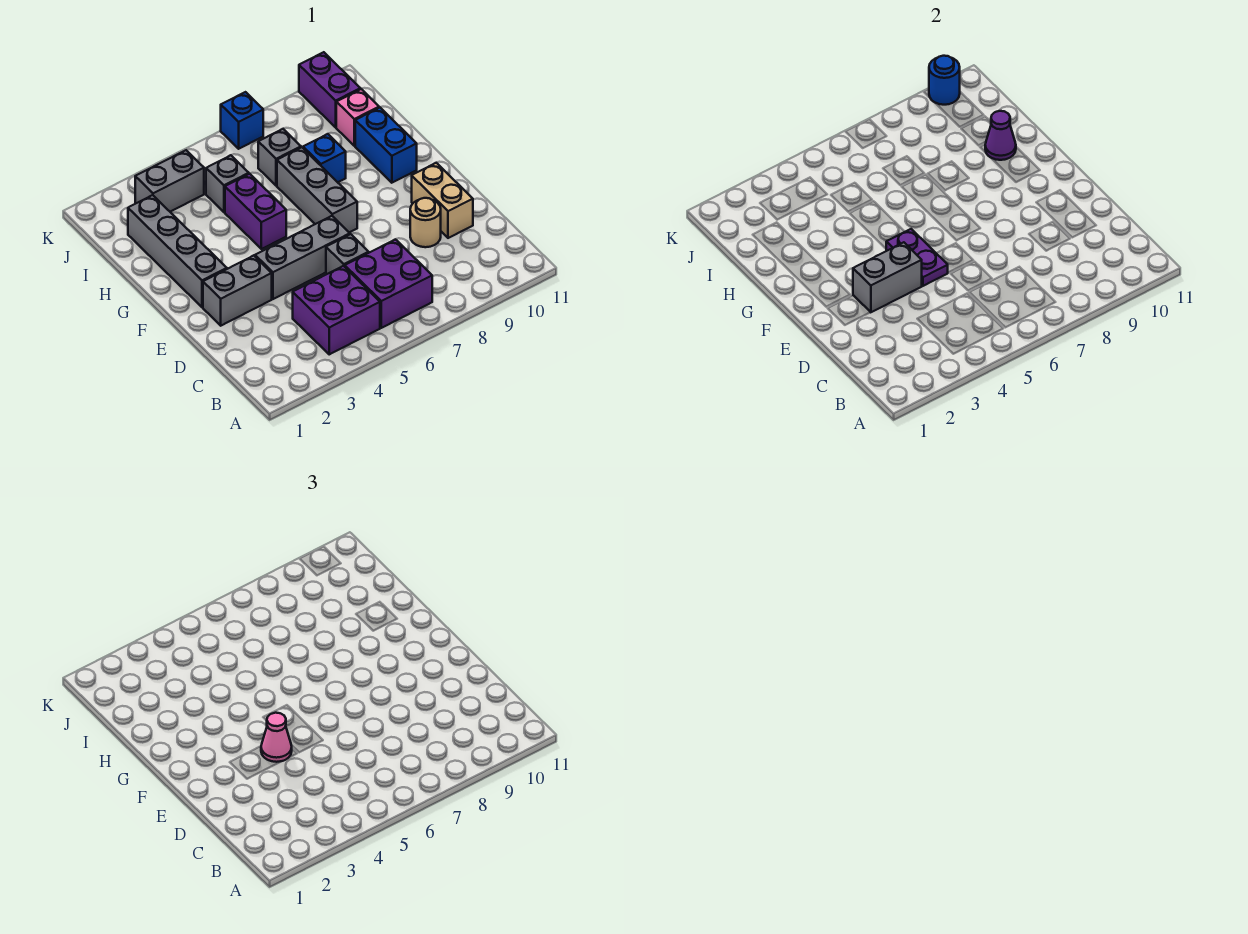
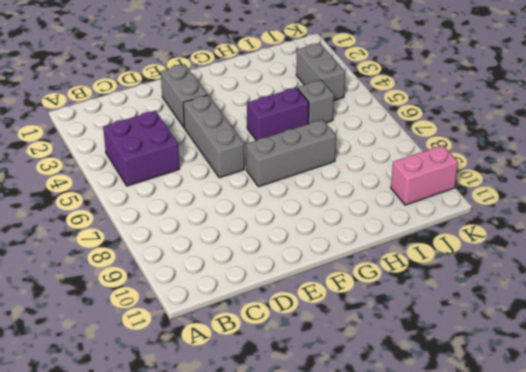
pink 1x2 brick [391,145,458,205] -> purple 1x2 brick [299,52,360,127]
none -> purple 2x2 brick [345,239,432,328]
none -> grey 1x1 brick [326,234,369,274]
none -> tan 1x1 round brick [410,198,441,247]

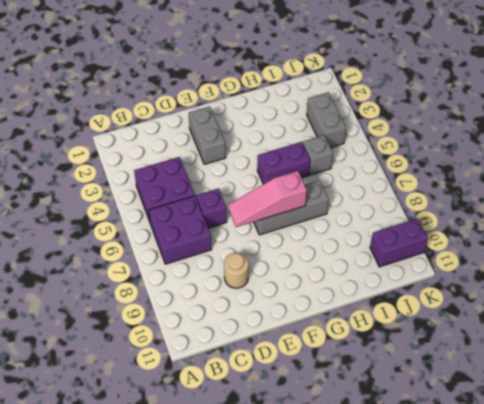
purple 1x1 brick [196,189,227,228] -> grey 1x1 brick [326,234,369,274]
pink 1x3 slope [228,171,307,227] -> none
none -> tan 1x2 brick [412,163,473,238]
none -> grey 1x3 brick [255,216,350,299]
none -> grey 1x4 brick [128,195,227,307]

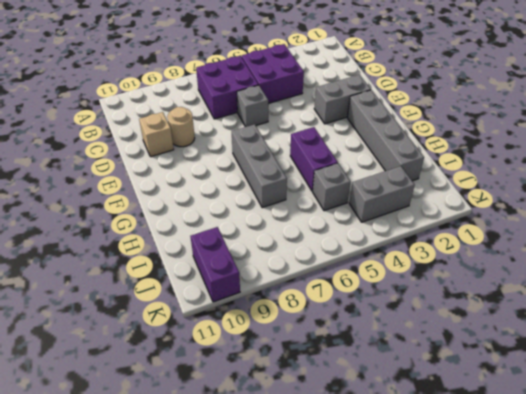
tan 1x1 brick [139,112,174,157] -> tan 1x2 brick [412,163,473,238]
none -> grey 1x3 brick [255,216,350,299]
none -> blue 1x2 brick [355,108,417,183]
none -> blue 1x1 brick [303,134,346,182]

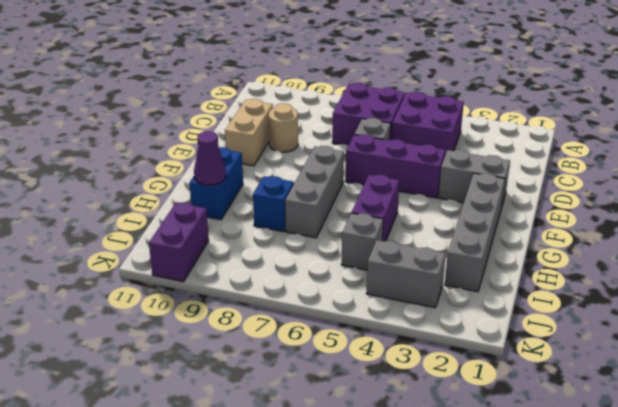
purple 1x3 brick [345,134,446,198] -> grey 1x3 brick [255,216,350,299]
none -> grey 1x1 brick [258,129,301,186]
none -> pink 1x1 brick [336,89,380,146]
none -> blue 1x1 brick [221,92,263,149]

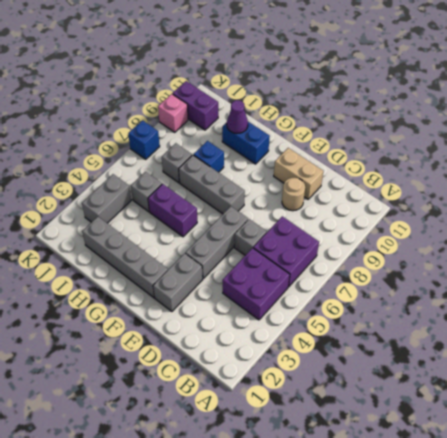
pink 1x1 brick [158,94,188,132] -> pink 1x1 brick moved to [336,89,380,146]
none -> grey 1x2 brick [853,242,922,312]
none -> purple 1x2 plate [886,229,948,286]
none -> blue 1x1 round brick [929,56,960,105]

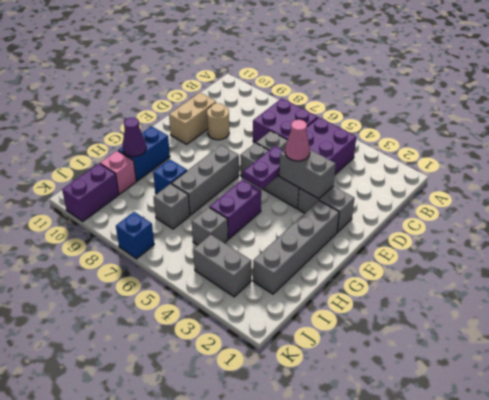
none -> blue 1x1 round brick [929,56,960,105]

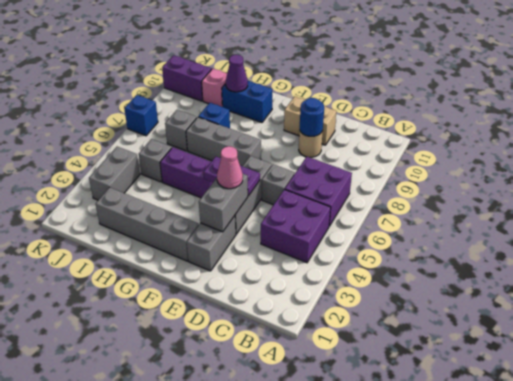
blue 1x1 round brick [300,98,324,136] -> blue 1x1 round brick moved to [929,56,960,105]

